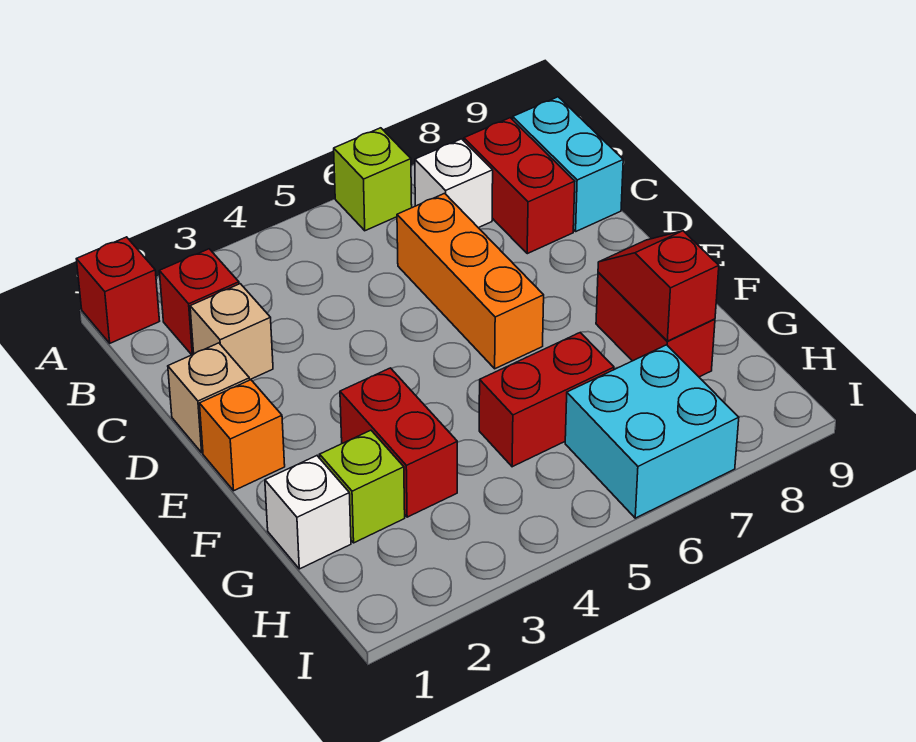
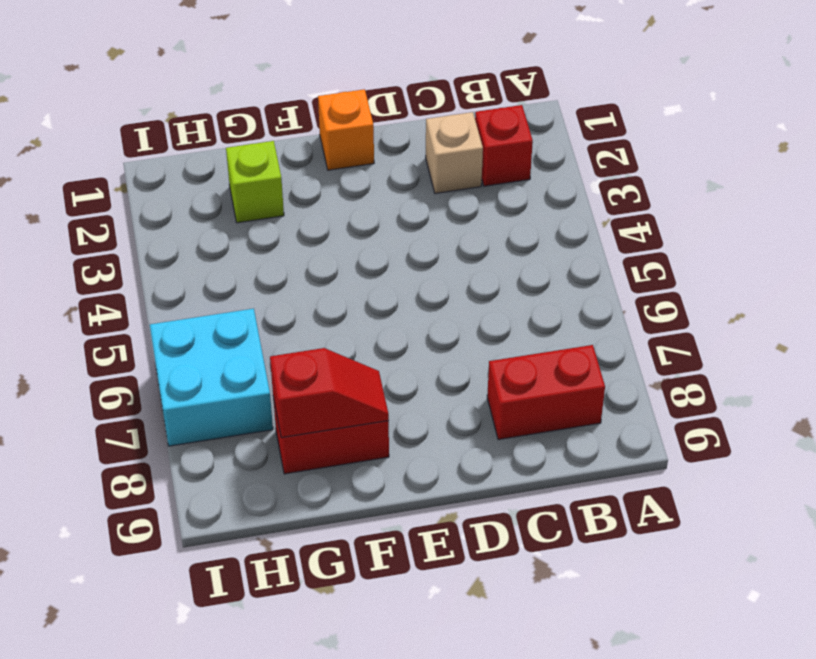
none -> red 1x1 brick [77,237,159,343]
none -> lime 1x1 brick [334,128,412,231]
none -> white 1x1 brick [415,139,493,228]

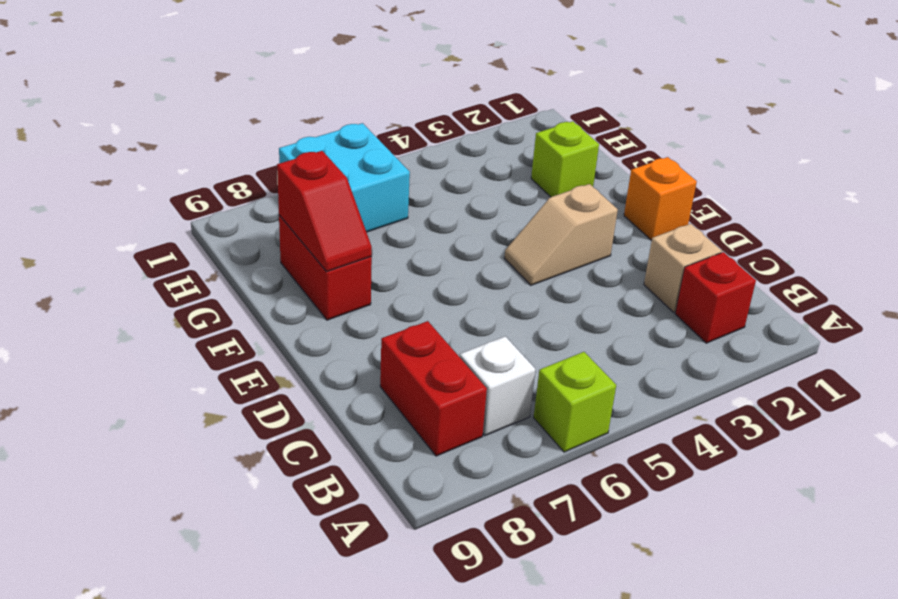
tan 1x2 slope [504,184,618,285] -> none
none -> red 1x1 brick [77,237,159,343]
none -> cyan 1x2 brick [513,97,623,231]
none -> orange 1x3 brick [397,193,544,369]

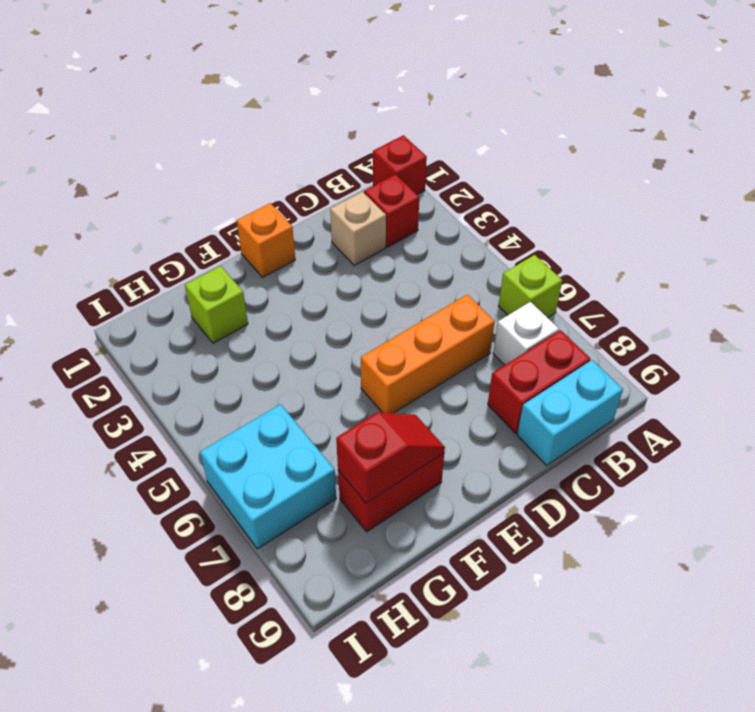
none -> tan 1x1 brick [168,343,250,453]
none -> red 1x2 brick [340,368,457,517]
none -> white 1x1 brick [265,456,351,569]

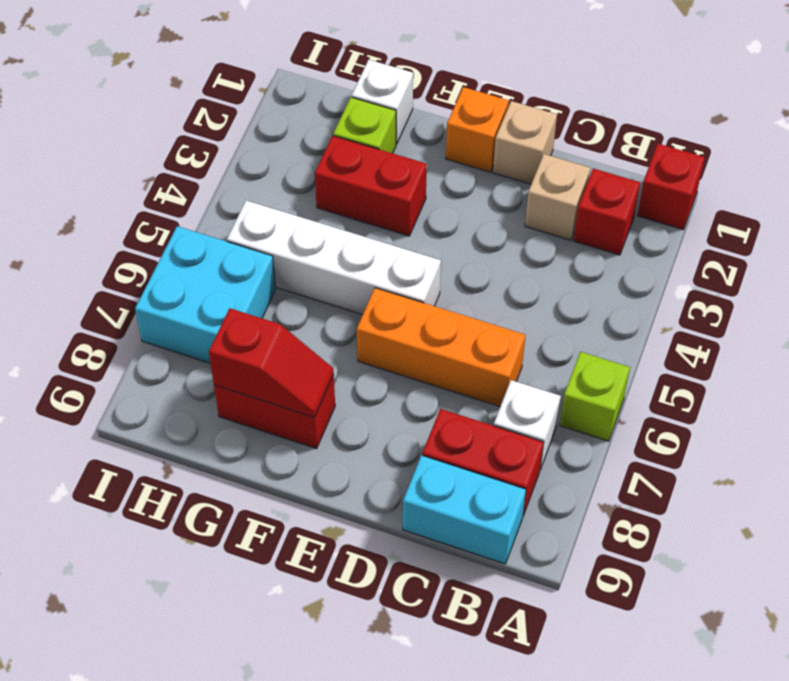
white 1x4 brick [227,200,441,315] -> red 1x2 brick [479,333,614,467]

